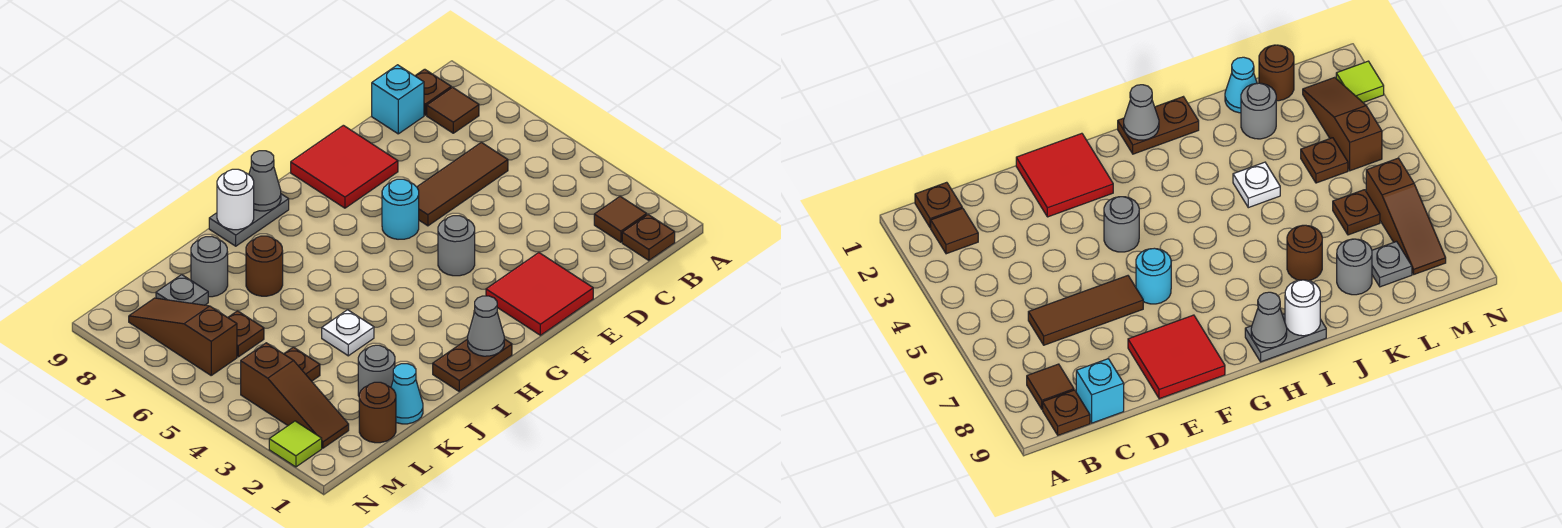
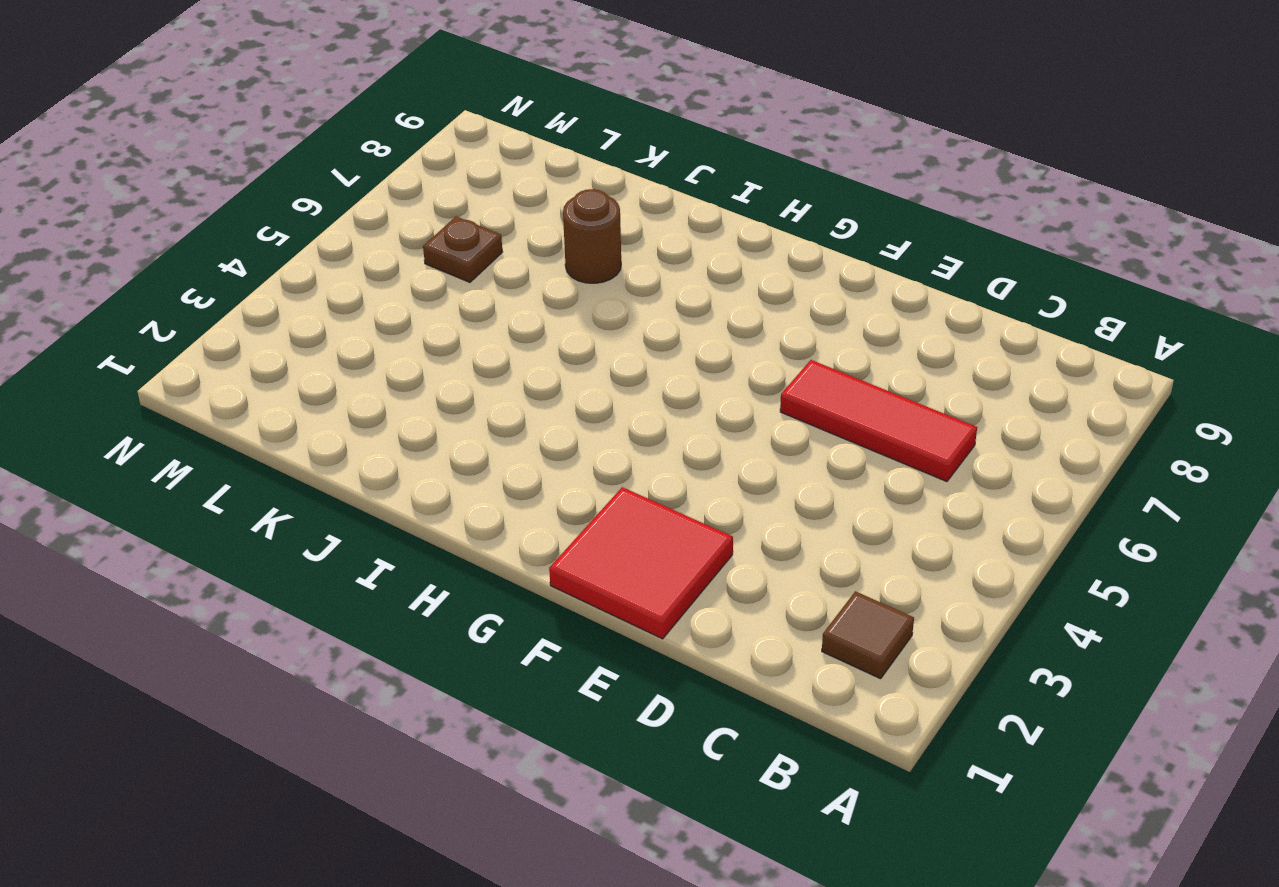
red 1x3 tile [780,360,977,482] -> brown 1x3 tile [417,142,508,226]
none -> brown 1x1 plate [622,215,675,260]
none -> brown 1x1 tile [427,87,479,133]
none -> brown 1x1 plate [415,69,451,115]

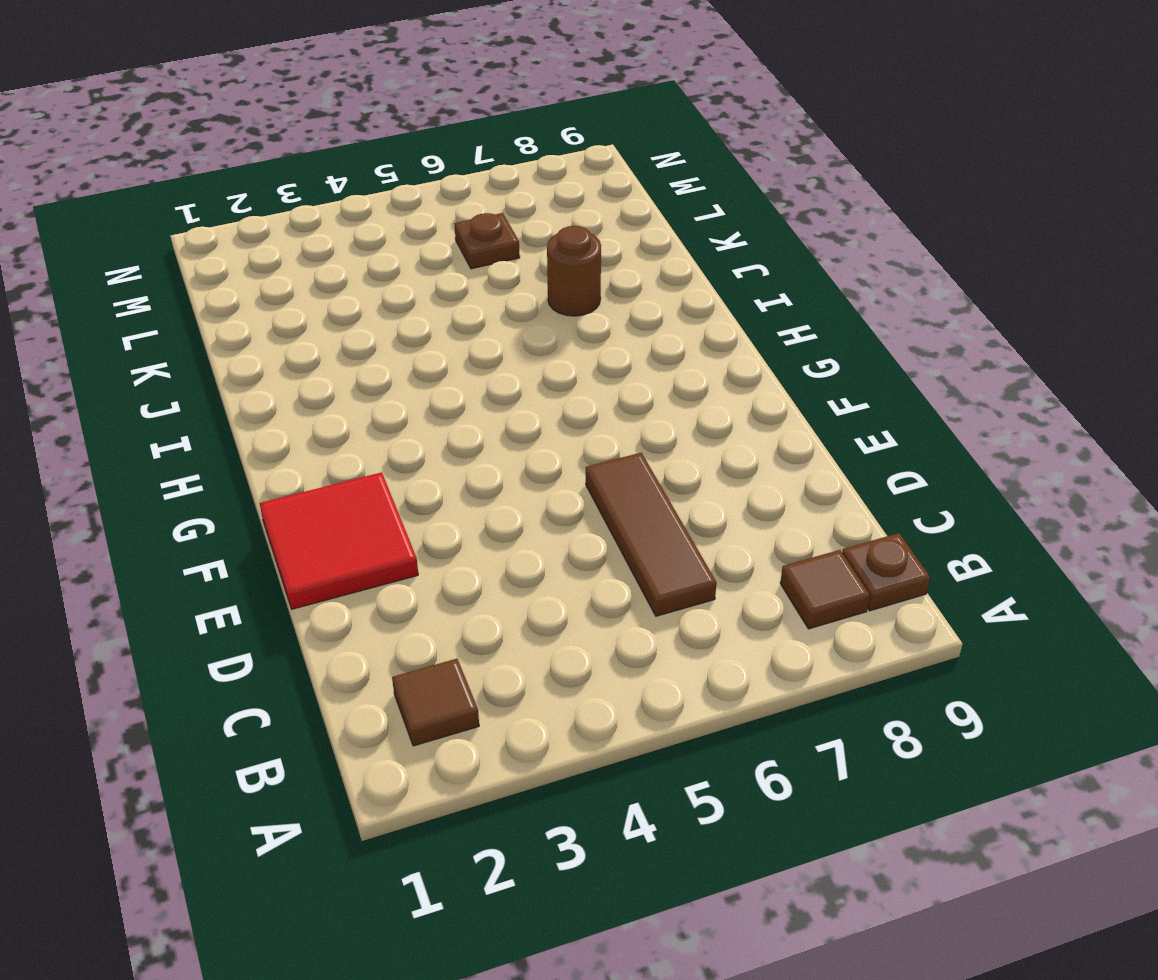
none -> brown 1x1 plate [622,215,675,260]
none -> cyan 1x1 brick [372,65,424,134]
none -> red 2x2 tile [291,125,398,208]

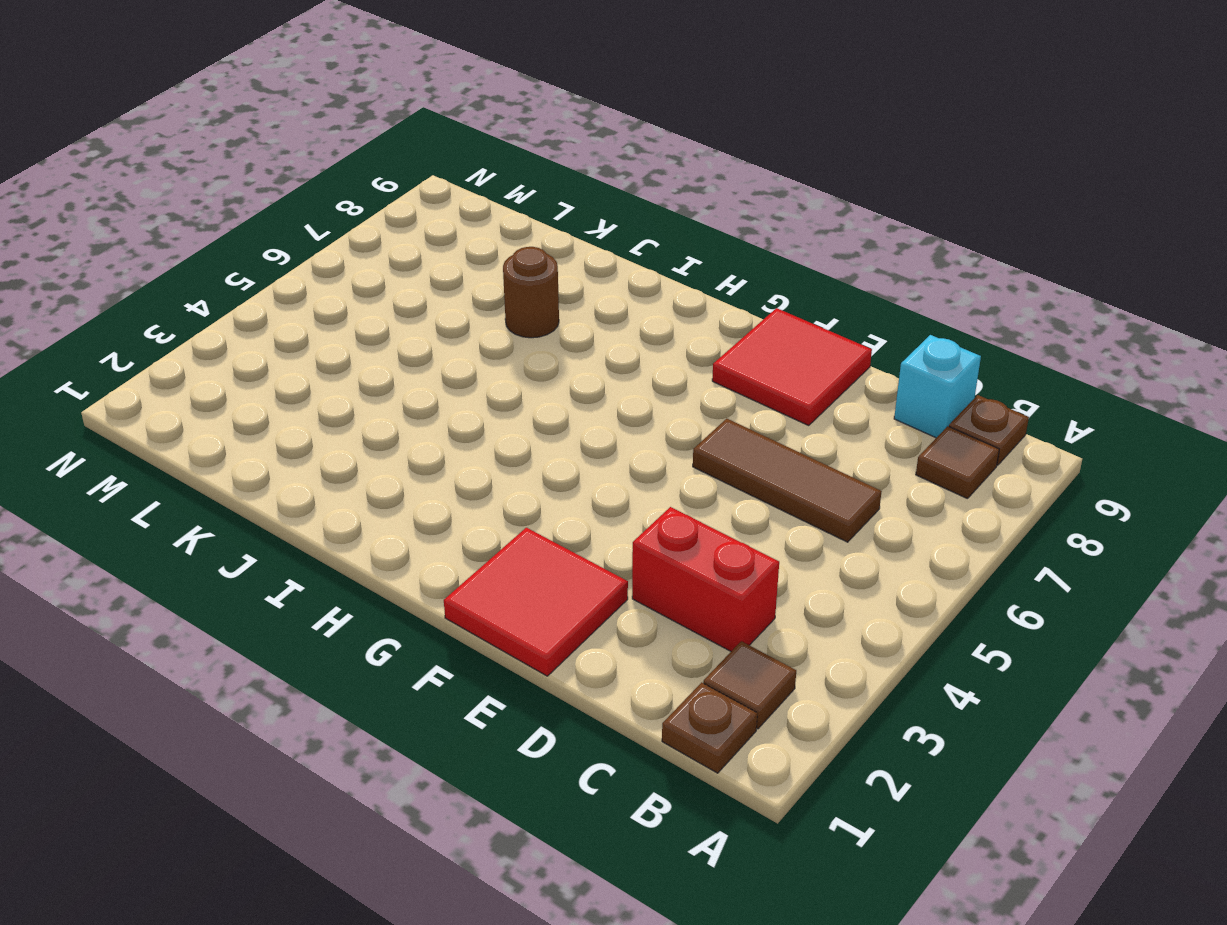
red 1x2 brick [632,507,779,651] -> none
none -> grey 1x1 round brick [438,216,475,276]
none -> cyan 1x1 round brick [382,179,419,239]
none -> brown 1x2 plate [433,339,512,391]

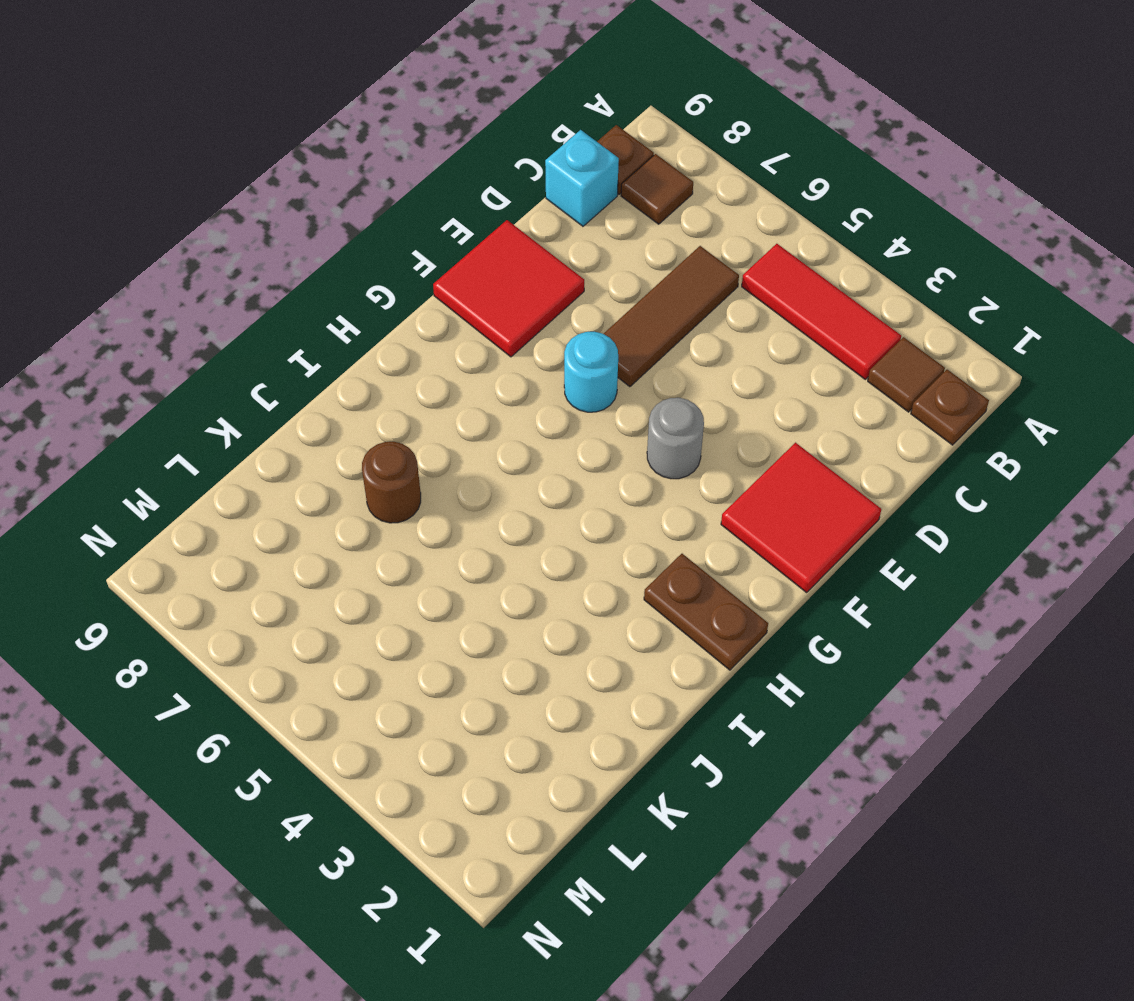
red 1x3 tile [742,244,901,380] -> none
brown 1x2 plate [644,554,768,670] -> brown 1x2 plate turned to [433,339,512,391]
none -> grey 1x2 plate [209,194,289,246]
none -> white 1x1 plate [322,310,374,356]
none -> cyan 1x1 cone [391,364,423,424]

